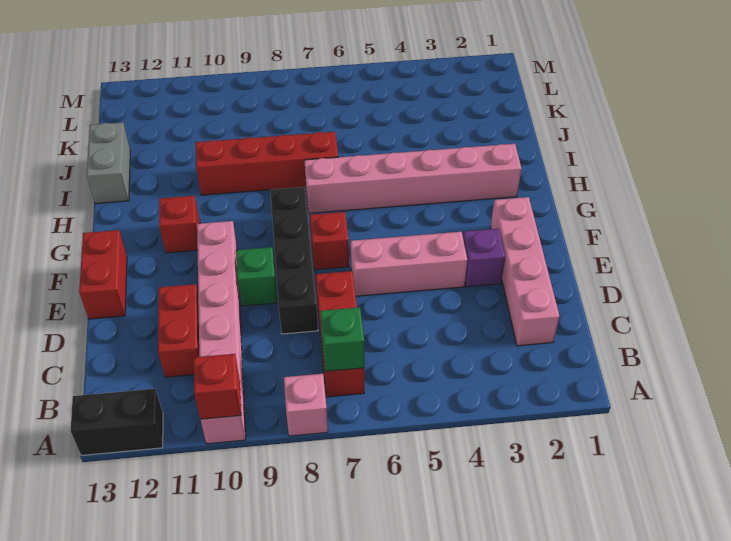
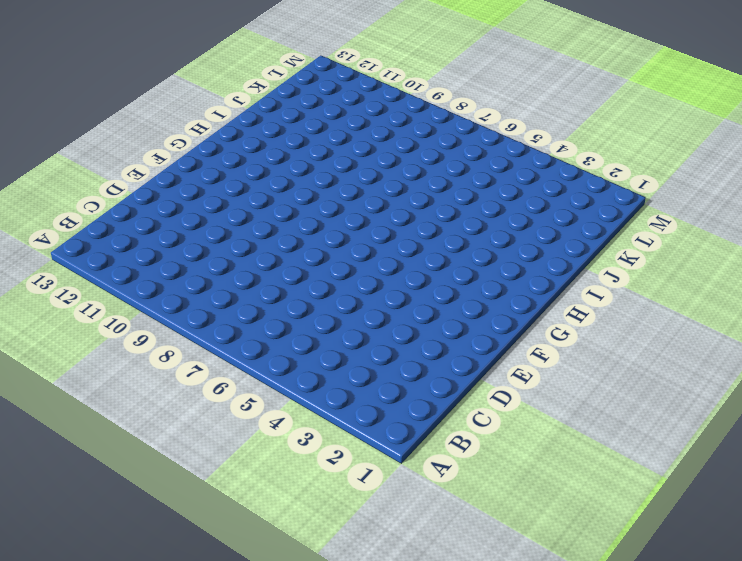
none -> pink 1x1 brick [284,374,328,436]
none -> pink 1x6 brick [197,221,246,444]
none -> black 1x2 brick [71,389,163,455]

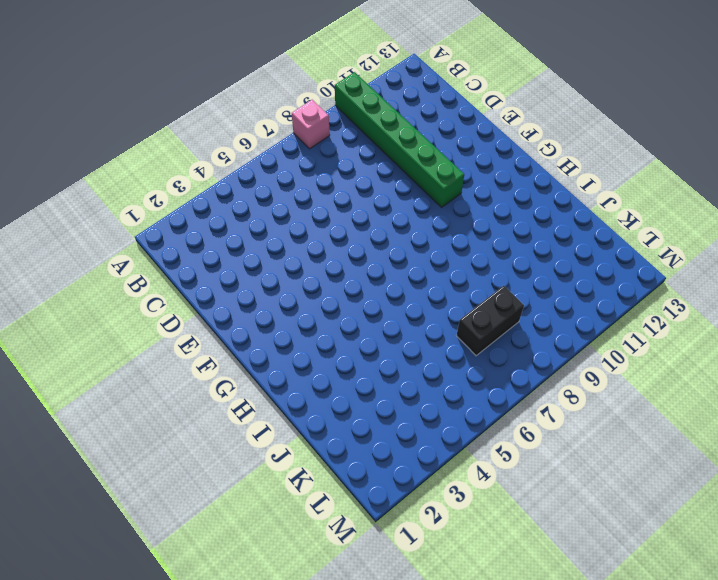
green 1x6 brick [335,72,464,207] -> pink 1x6 brick [197,221,246,444]
black 1x2 brick [456,286,524,356] -> black 1x2 brick moved to [71,389,163,455]
none -> red 1x3 brick [316,271,364,397]
none -> pink 1x4 brick [490,197,560,346]
none -> red 1x2 brick [158,284,199,377]

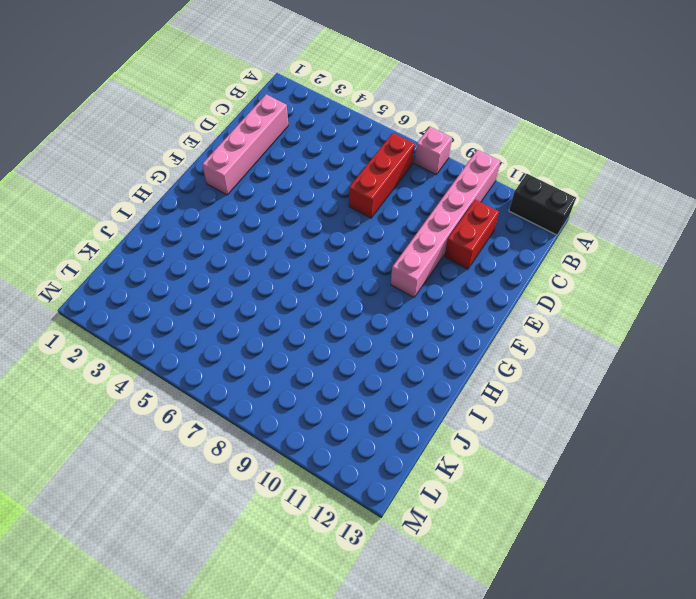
none -> black 1x4 brick [270,187,318,334]
none -> purple 1x1 brick [463,229,505,287]
none -> pink 1x3 brick [351,232,467,296]

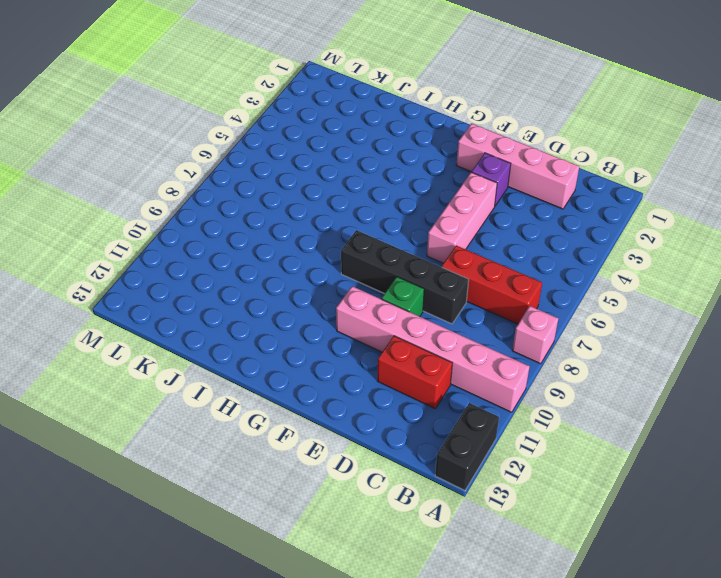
none -> red 1x2 brick [79,230,127,319]
none -> red 1x1 brick [310,212,349,270]
none -> red 1x1 brick [159,196,200,253]

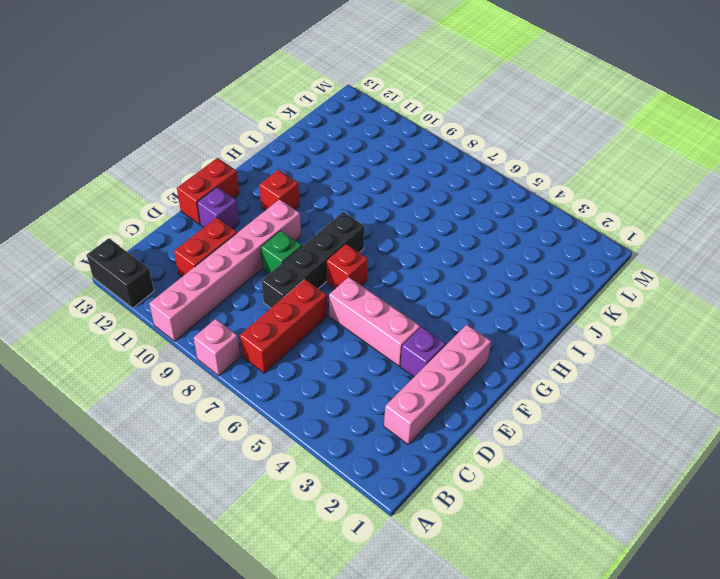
purple 1x1 brick [197,187,239,228] -> none
none -> pink 1x6 brick [304,144,522,213]
none -> red 1x4 brick [196,132,338,195]
none -> grey 1x2 brick [87,122,130,204]

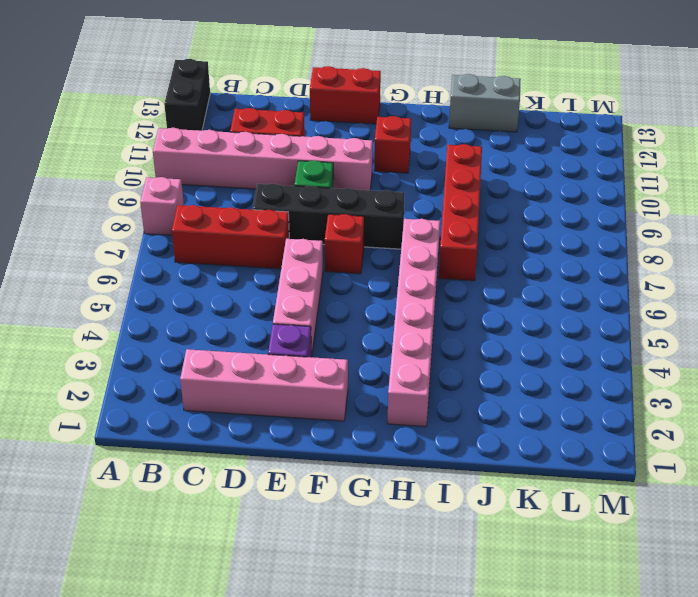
none -> red 1x1 brick [194,354,241,419]
none -> green 1x1 brick [320,307,364,371]

